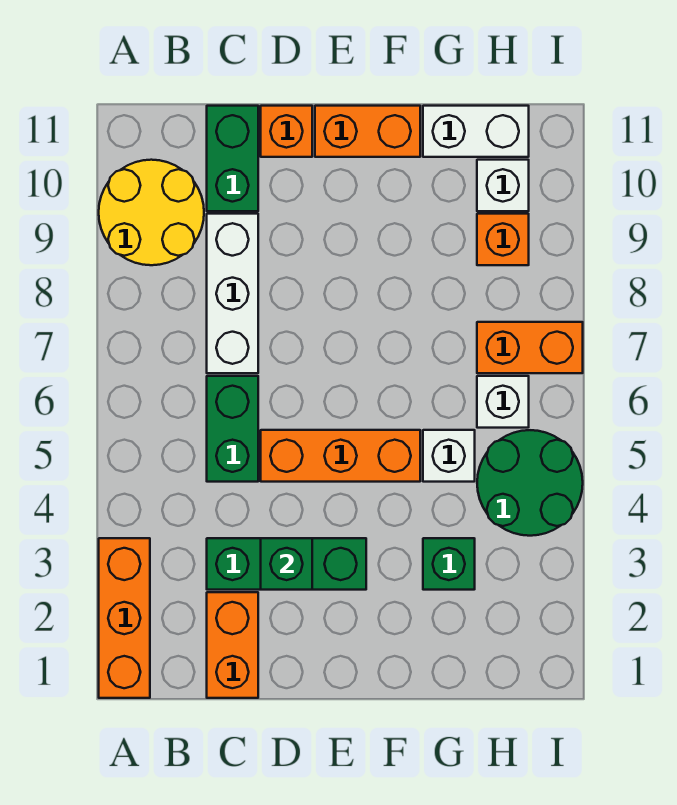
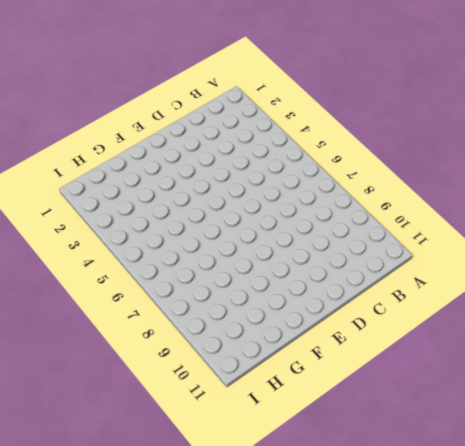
none -> orange 1x3 brick [99,538,150,698]
none -> yellow 2x2 round brick [99,160,204,265]
none -> orange 1x2 brick [207,592,258,698]

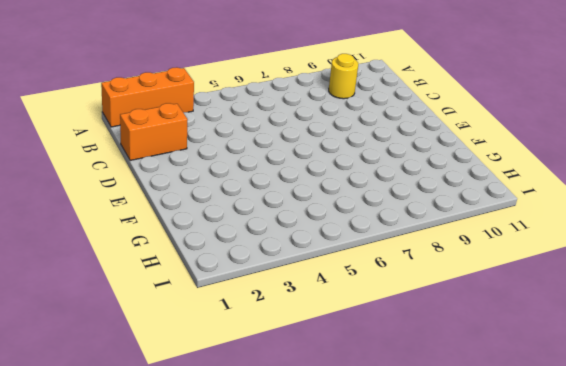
yellow 1x1 round brick [329,54,358,99] -> yellow 2x2 round brick [99,160,204,265]
none -> green 1x3 brick [207,538,366,590]
none -> green 1x2 brick [207,376,258,482]
none -> white 1x3 brick [207,214,258,373]

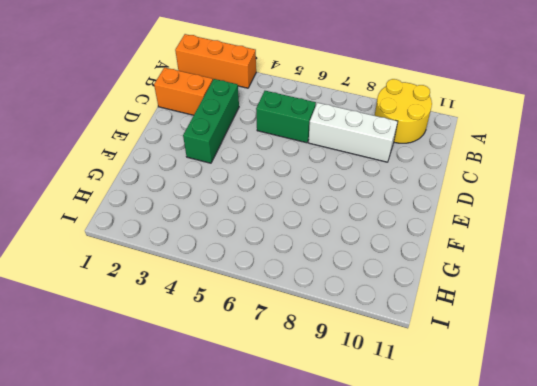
none -> green 1x2 brick [207,106,258,211]
none -> orange 1x3 brick [261,430,420,482]
none -> orange 1x1 brick [261,106,312,157]

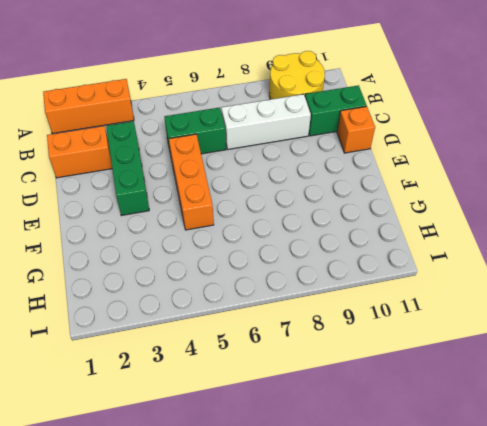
none -> orange 1x2 brick [315,106,420,157]
none -> green 1x1 brick [423,538,475,590]
none -> white 1x1 brick [423,430,475,482]

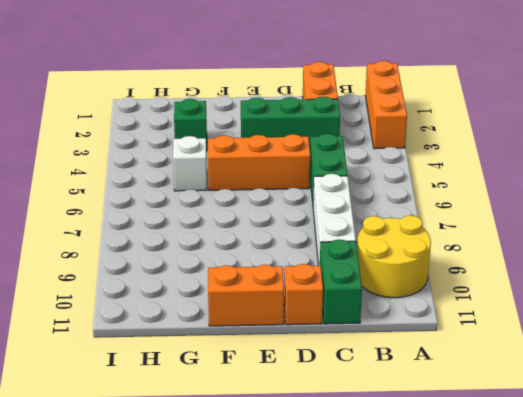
none -> white 1x2 brick [423,106,529,157]
none -> green 2x2 round brick [477,430,583,536]
none -> white 1x1 brick [477,376,529,428]

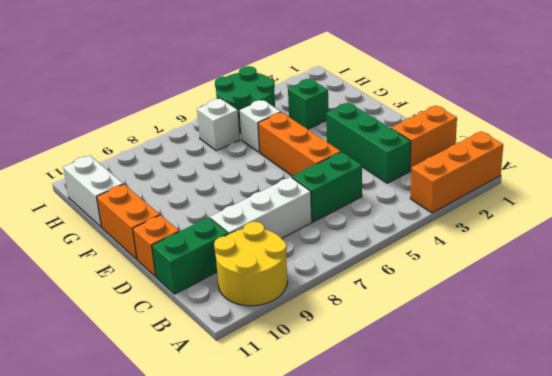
none -> orange 1x2 brick [477,322,583,373]
none -> orange 1x1 brick [477,214,529,265]
none -> white 1x1 brick [477,160,529,211]

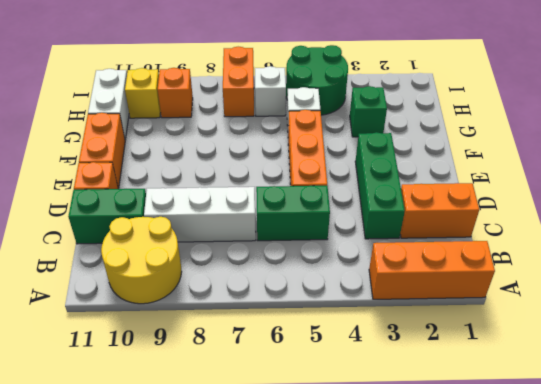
yellow 1x1 brick [125,68,161,118] -> white 1x1 brick [477,160,529,211]
none -> green 1x1 brick [261,538,312,590]

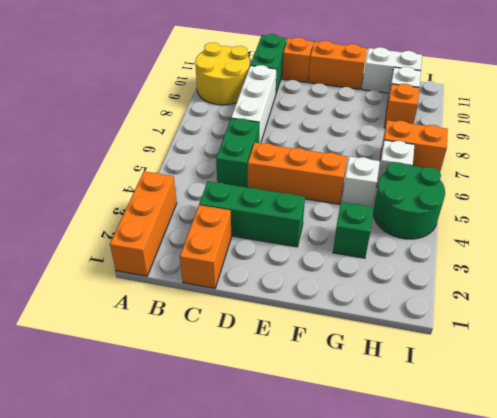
none -> green 1x1 brick [261,538,312,590]

